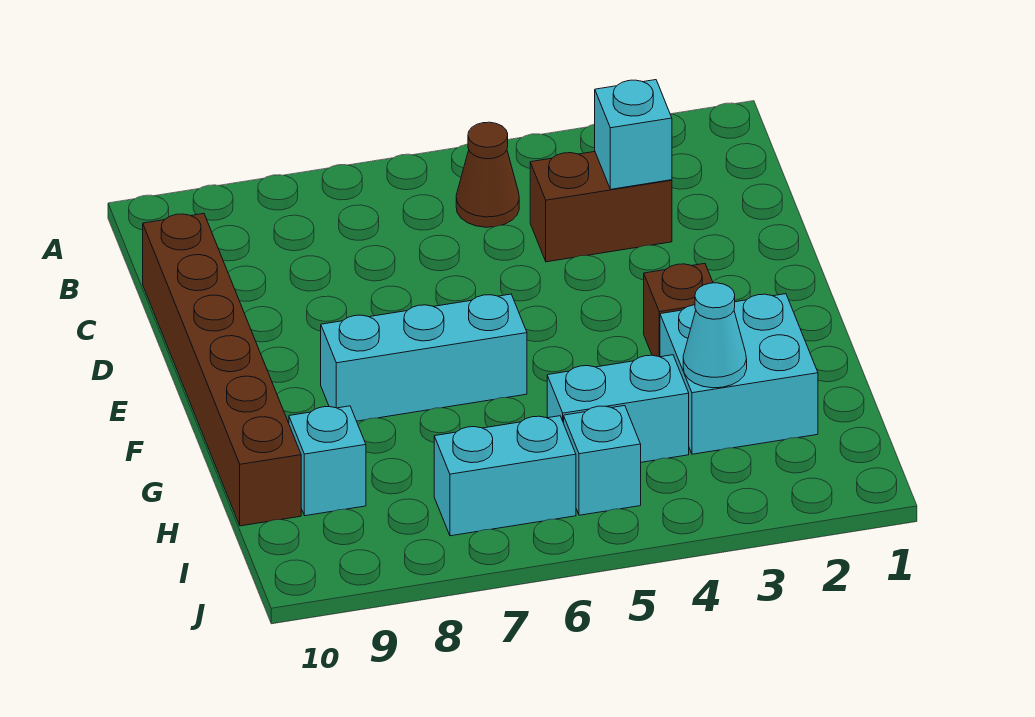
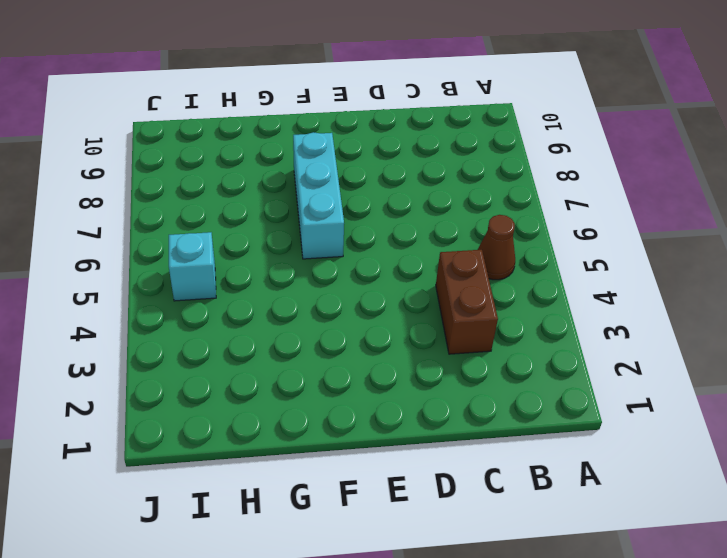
none -> brown 1x6 brick [143,214,301,526]
none -> brown 1x1 brick [644,264,713,357]
none -> cyan 2x2 brick [660,294,818,454]

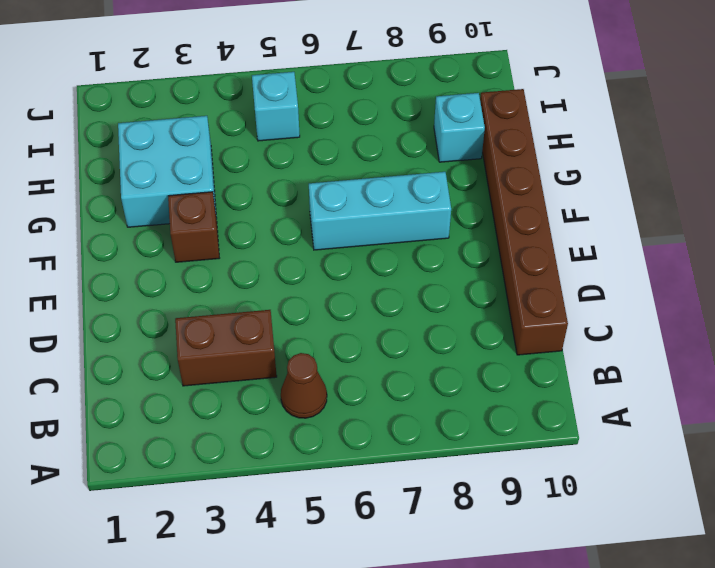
none -> cyan 1x2 brick [547,355,689,462]
none -> cyan 1x2 brick [434,416,576,536]
none -> cyan 1x1 brick [595,80,672,189]

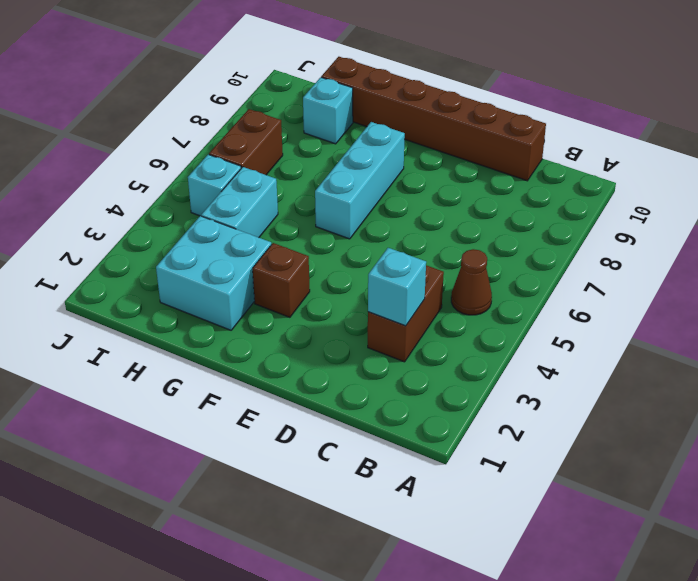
brown 1x2 brick [209,109,283,175] -> cyan 1x2 brick [434,416,576,536]
none -> cyan 1x1 cone [683,283,747,388]

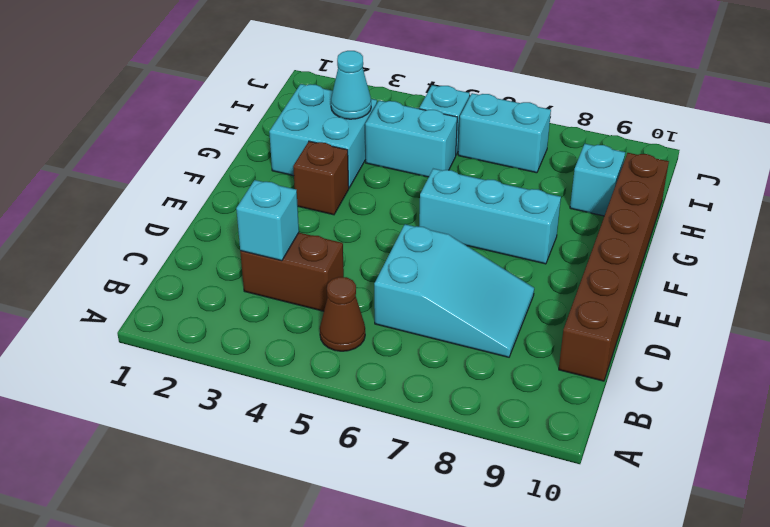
cyan 2x3 slope [374,224,534,357] -> none

